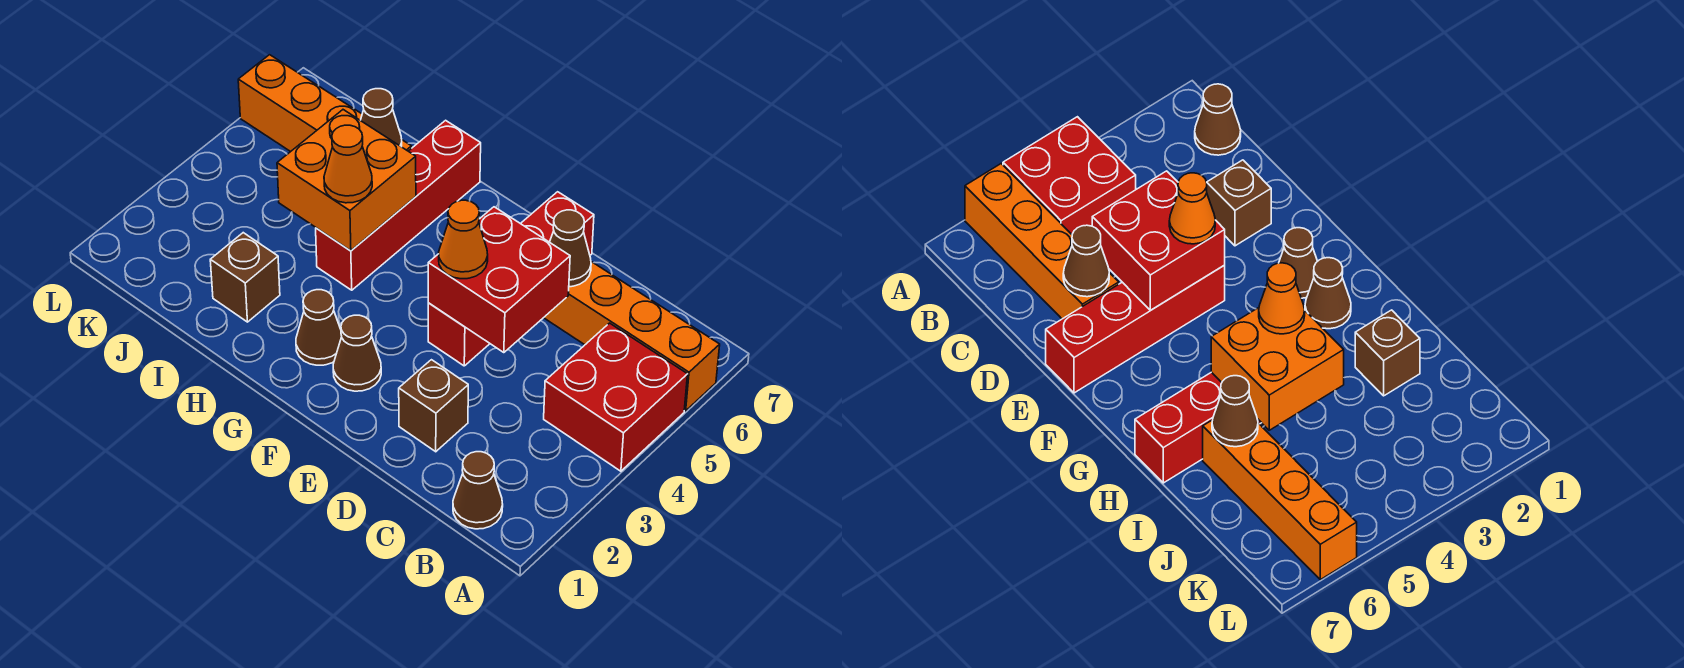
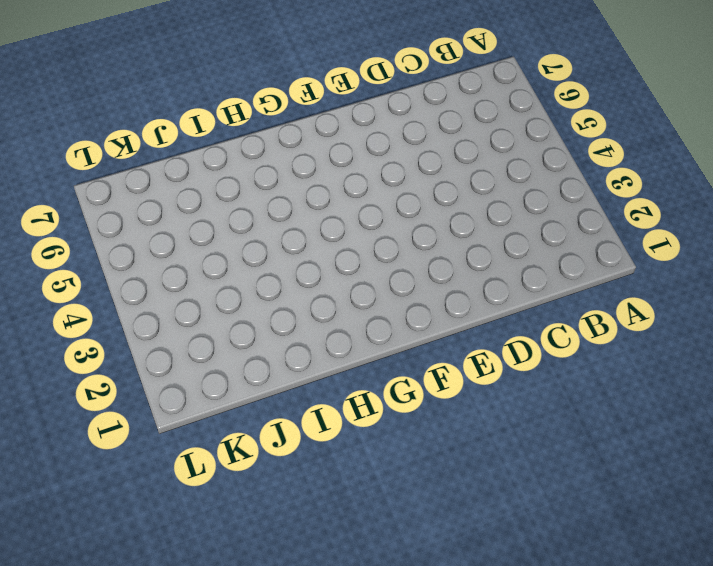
none -> red 2x2 brick [544,323,688,471]
none -> orange 1x4 brick [544,262,720,411]
none -> brown 1x1 cone [453,452,503,529]

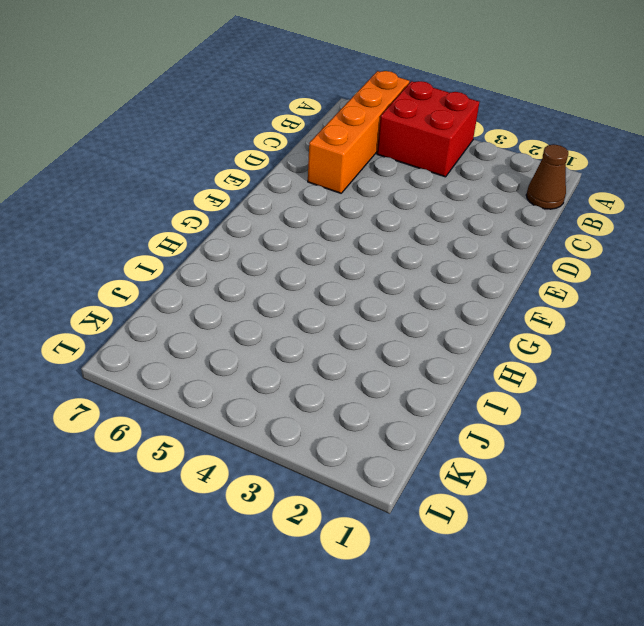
none -> brown 1x1 brick [399,360,468,452]
none -> red 1x4 brick [428,192,594,366]
none -> brown 1x1 cone [333,315,381,391]

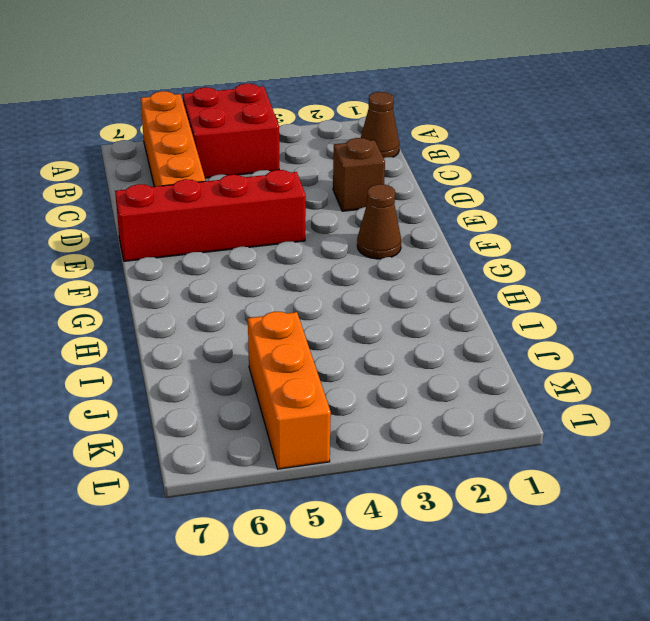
orange 1x3 brick [248,312,331,469] -> none
none -> brown 1x1 cone [296,290,342,365]
none -> red 1x4 brick [316,120,481,290]
none -> brown 1x1 brick [210,233,280,322]

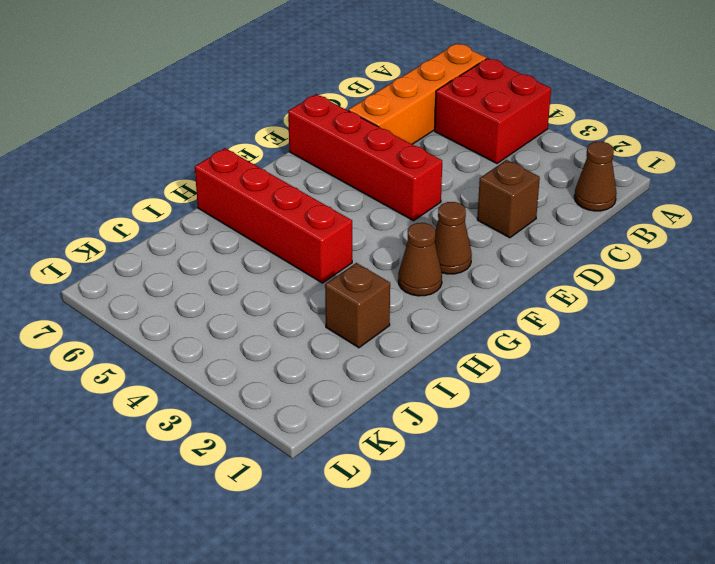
none -> orange 1x4 brick [238,55,412,152]
none -> red 2x2 brick [428,207,570,353]
none -> brown 1x1 cone [550,210,591,287]

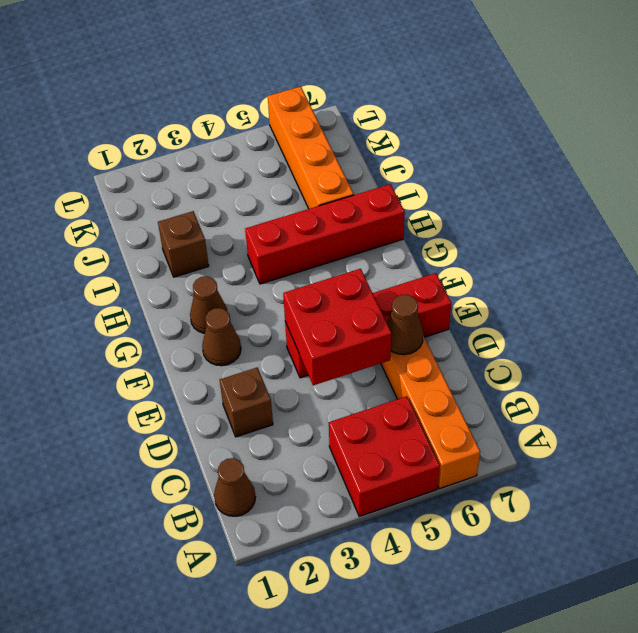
none -> orange 2x2 brick [277,110,416,251]
none -> brown 1x1 cone [361,89,402,147]
none -> orange 1x1 cone [439,200,488,279]

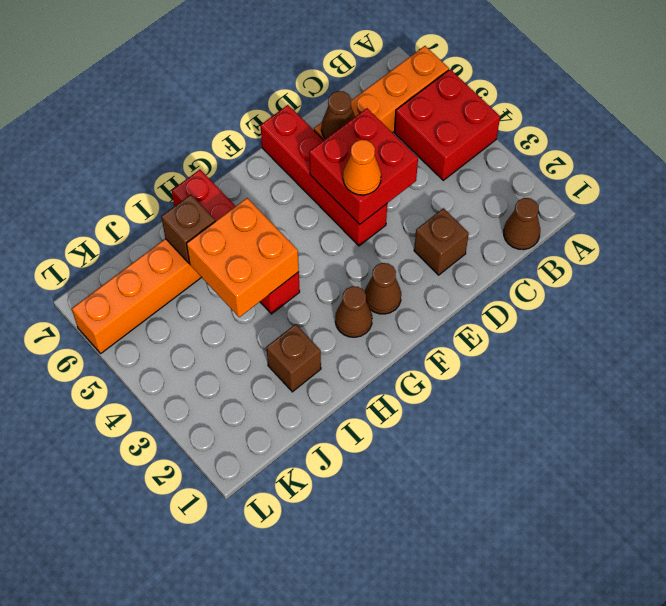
brown 1x1 brick [161,195,215,263] -> brown 1x1 cone [361,89,402,147]
none -> orange 1x1 cone [324,125,372,203]

